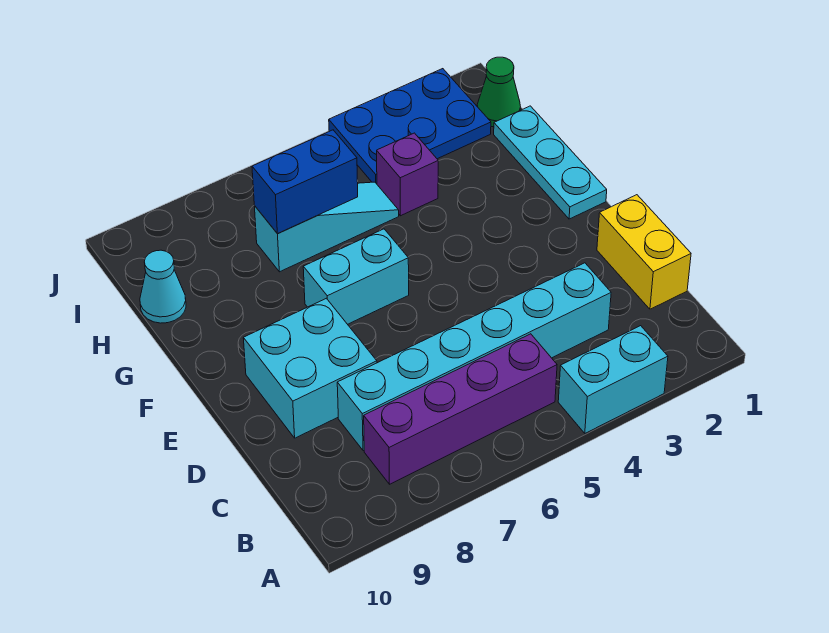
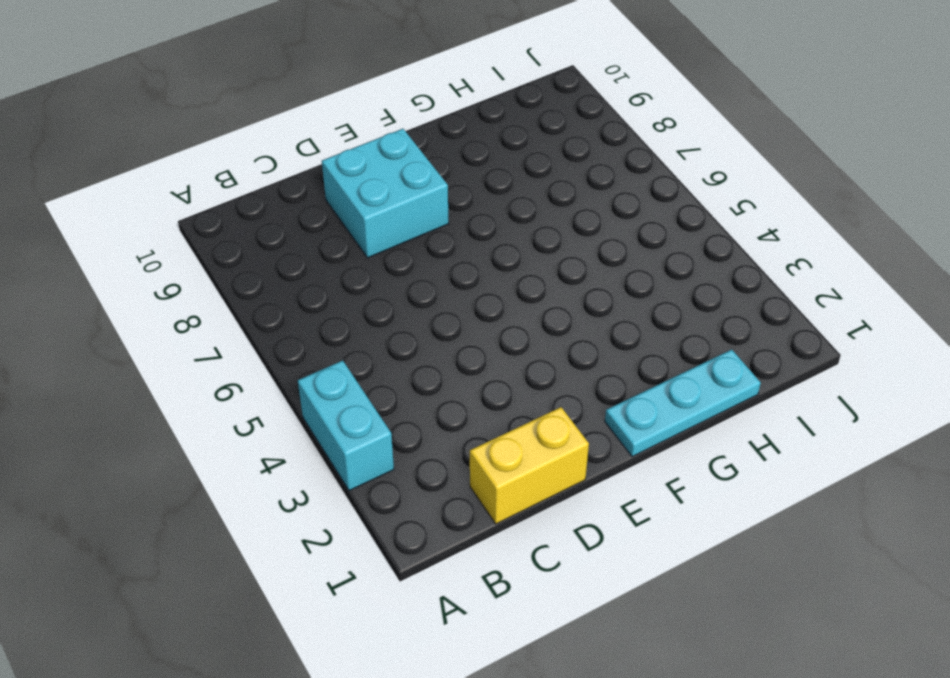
none -> purple 1x4 brick [364,334,557,484]
none -> cyan 1x6 brick [337,263,611,451]
none -> cyan 1x2 brick [303,229,409,324]

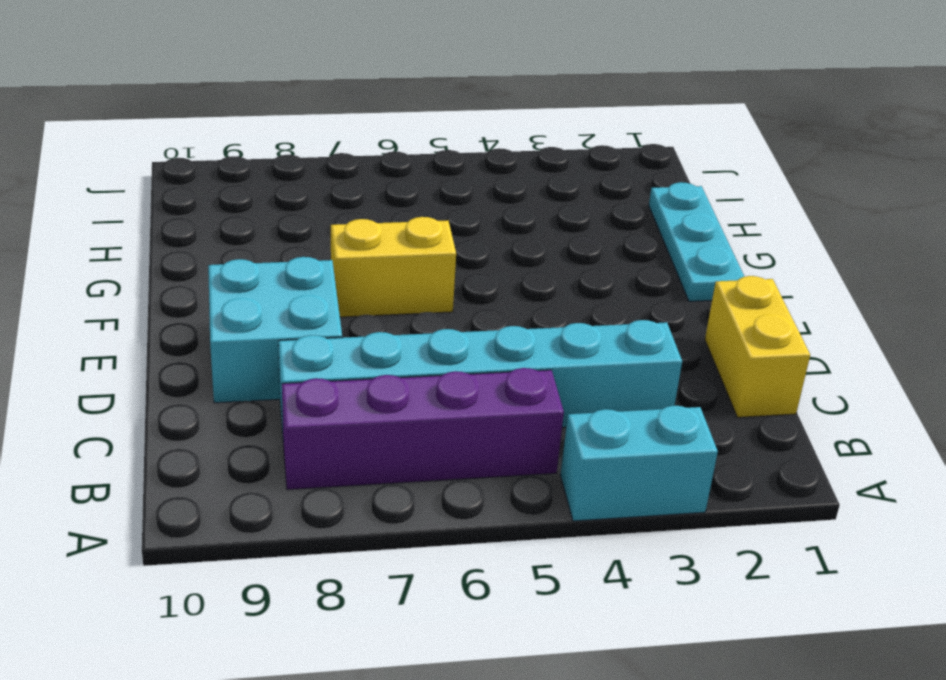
yellow 1x2 brick [331,217,456,317] -> cyan 1x2 brick [303,229,409,324]
none -> purple 1x1 brick [377,133,438,216]
none -> cyan 1x3 slope [254,182,399,272]
none -> cyan 1x1 cone [140,250,186,323]

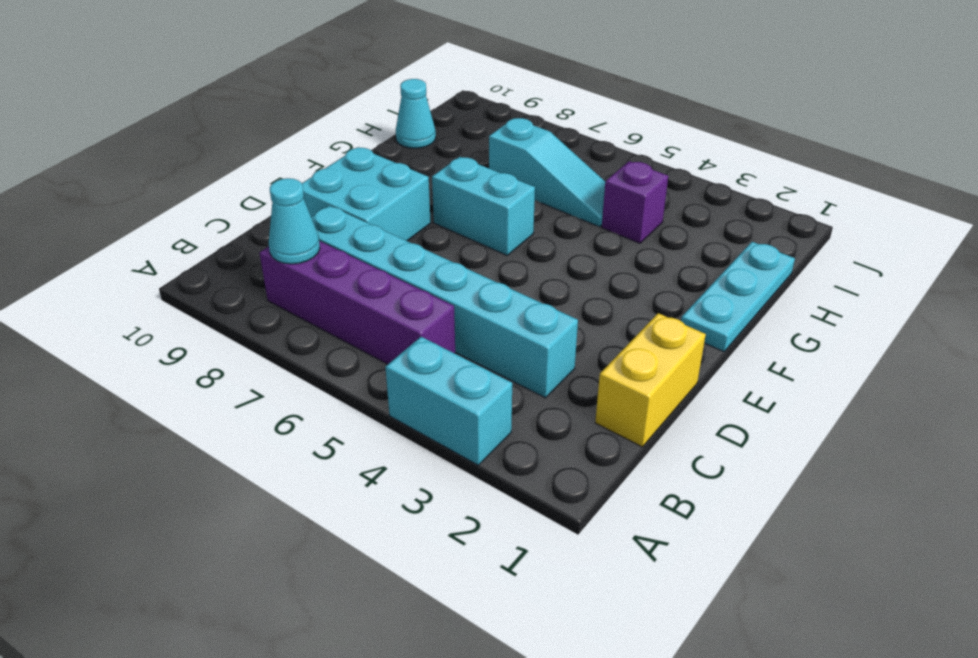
cyan 1x1 cone [269,178,320,264] -> none
none -> green 1x1 cone [477,57,521,127]
none -> blue 2x3 plate [329,69,491,184]
none -> blue 1x2 brick [252,130,358,234]

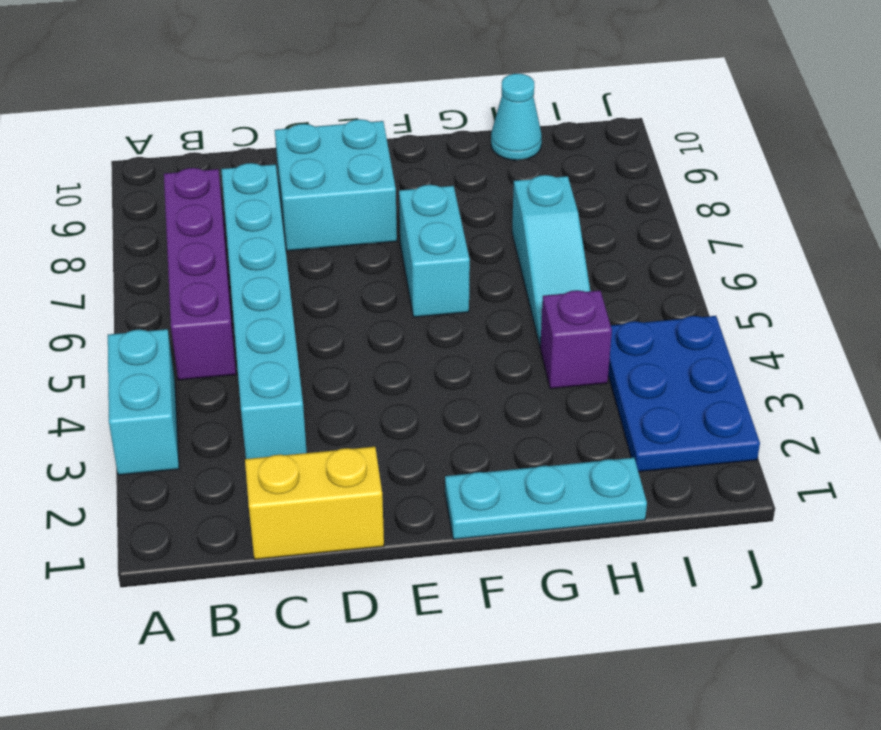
none -> green 1x1 cone [477,57,521,127]
none -> blue 1x2 brick [252,130,358,234]

